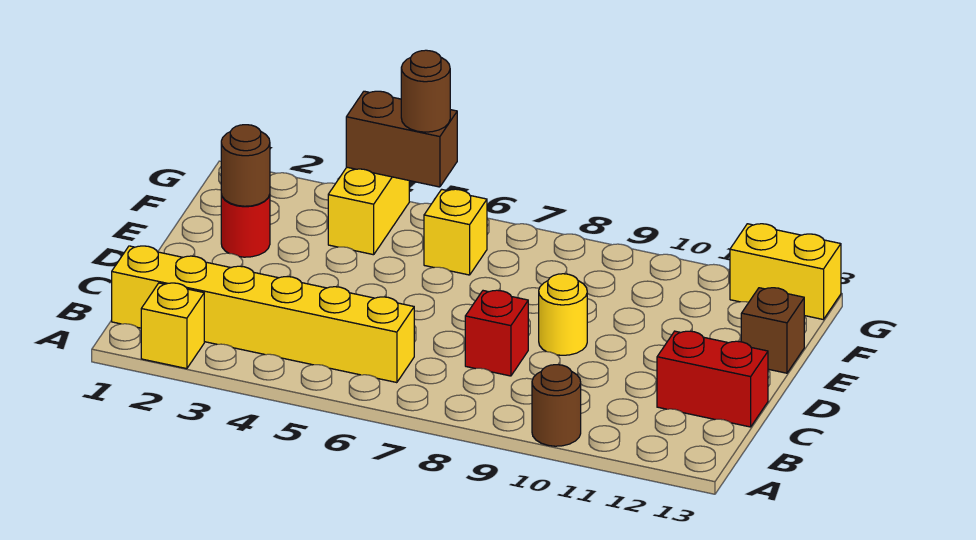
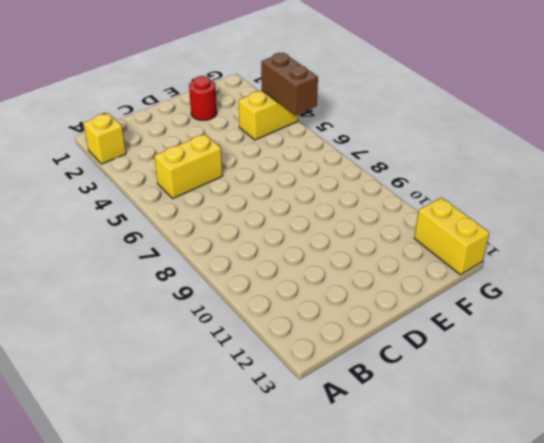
yellow 1x2 brick [155,134,223,198] -> yellow 1x6 brick [112,246,414,383]
none -> brown 1x1 round brick [532,365,581,446]
none -> red 1x1 brick [465,290,528,376]
none -> red 1x2 brick [657,331,768,427]

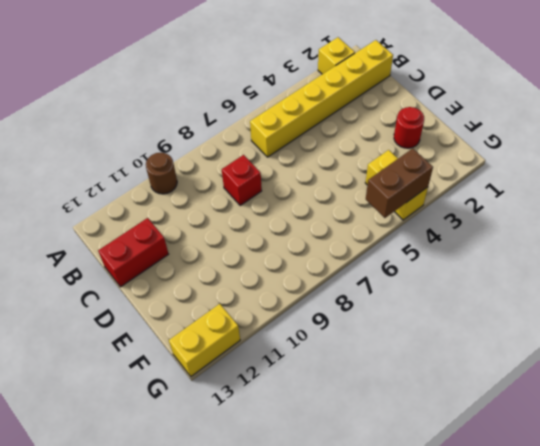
none -> yellow 1x1 round brick [539,274,587,355]
none -> brown 1x1 brick [741,288,804,373]
none -> yellow 1x1 brick [424,189,487,275]

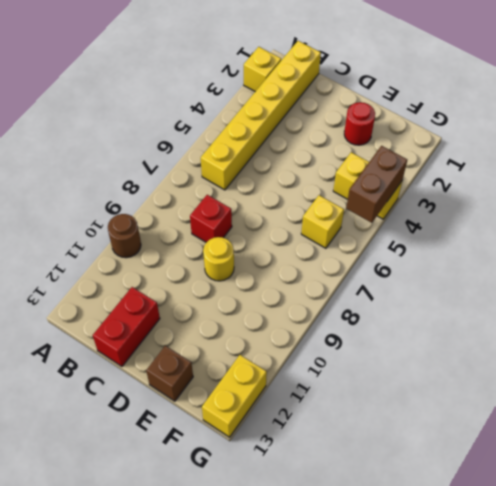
none -> brown 1x1 round brick [221,125,270,206]
none -> brown 1x1 round brick [401,50,450,132]

